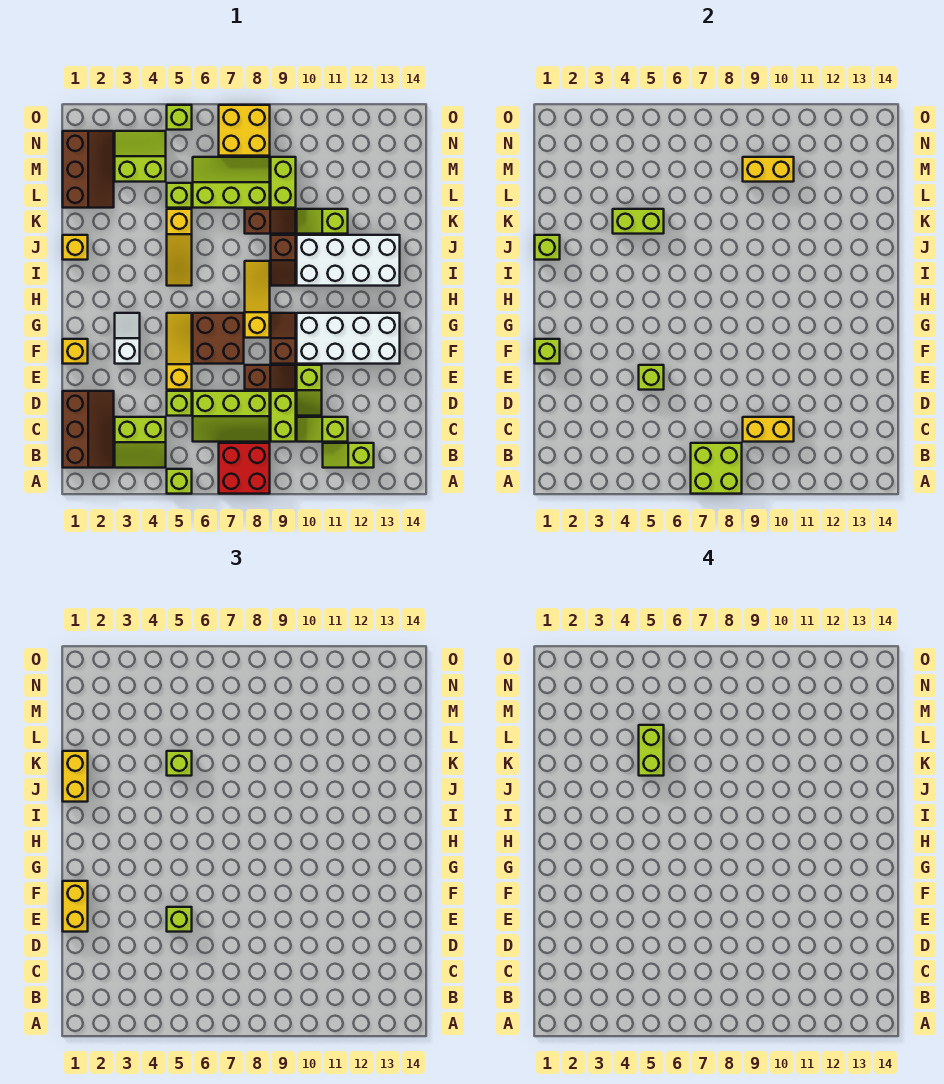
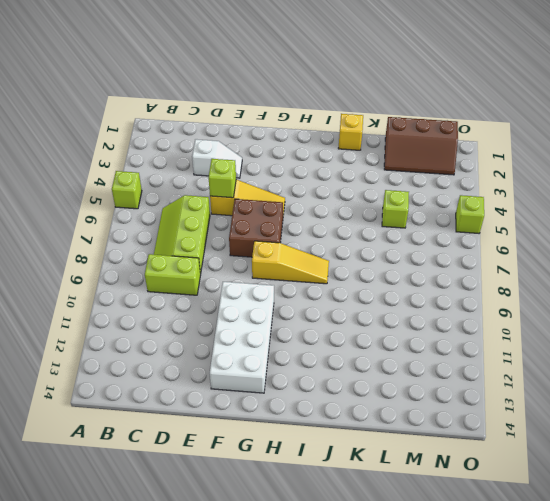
white 1x2 slope [192,139,242,178] -> white 1x2 slope moved to [115,313,140,364]
none -> red 2x2 brick [219,443,270,494]
none -> brown 2x3 slope [63,391,114,468]
none -> lime 2x2 slope [115,417,166,468]
none -> lime 1x2 slope [323,443,374,468]

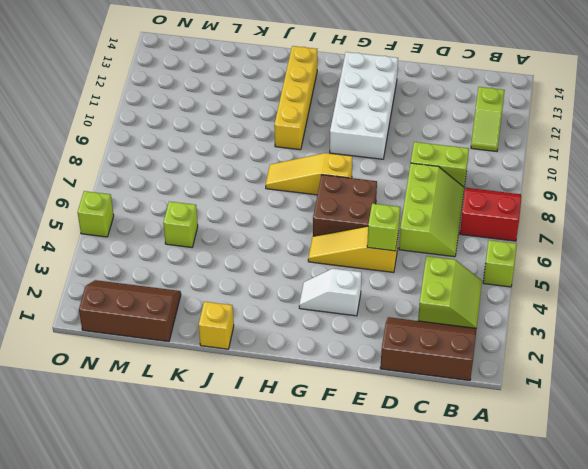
red 2x2 slope [460,188,521,241] -> red 2x2 brick [219,443,270,494]
yellow 1x4 brick [274,46,317,150] -> white 2x4 brick [297,235,400,286]
none -> lime 1x2 slope [297,417,348,442]
none -> lime 1x1 brick [167,391,192,416]
none -> lime 1x2 slope [297,365,322,416]
none -> brown 1x2 slope [245,365,296,390]

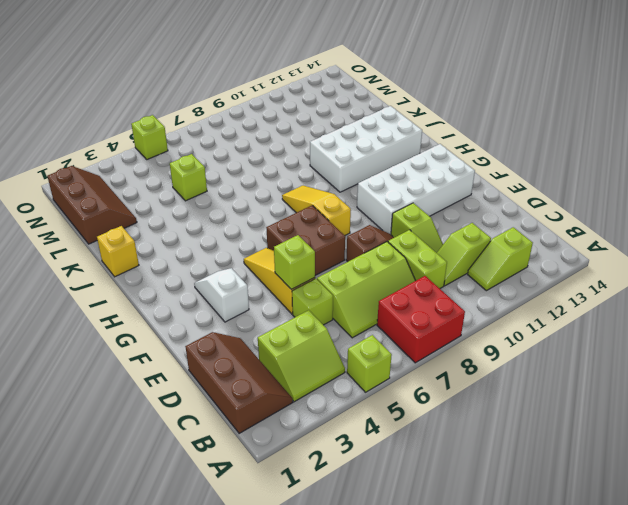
none -> yellow 1x1 brick [63,339,88,364]
none -> brown 1x2 slope [271,313,296,364]
none -> yellow 1x3 slope [167,209,192,286]
none -> brown 1x2 slope [271,235,296,286]

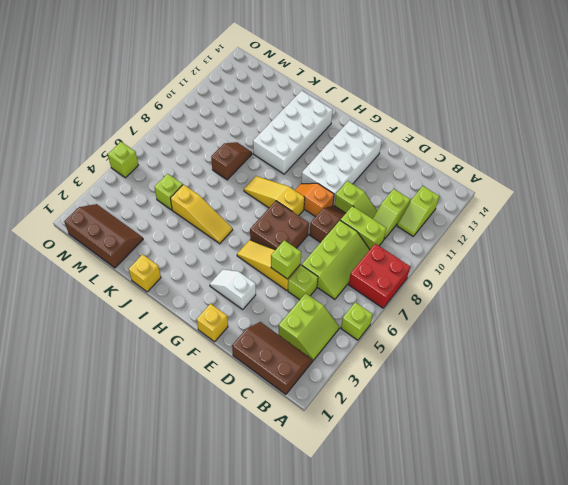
orange 1x2 slope [295,183,334,217] -> brown 1x2 slope [271,313,296,364]
none -> brown 1x2 slope [271,235,296,286]
none -> lime 1x2 slope [297,209,348,234]
none -> lime 2x3 slope [193,157,270,208]
none -> lime 1x2 brick [271,157,296,208]

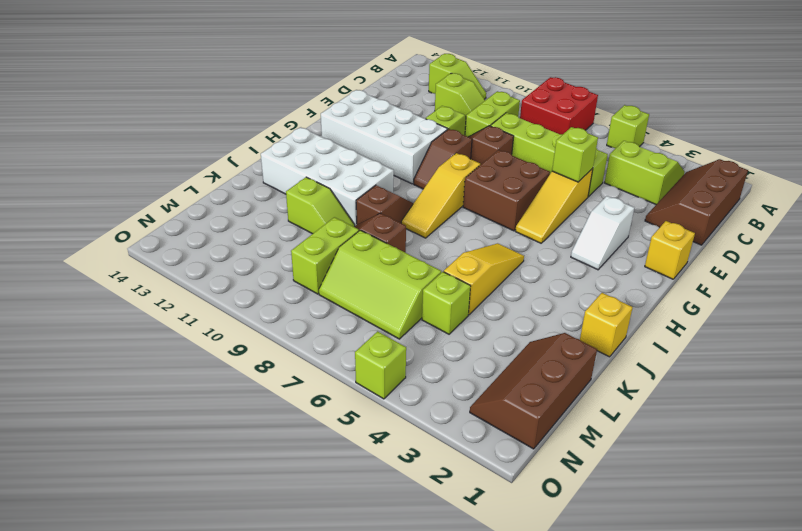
none -> lime 2x2 slope [115,131,166,182]
none -> yellow 2x2 brick [219,105,270,156]
none -> lime 2x2 brick [691,443,742,494]
none -> yellow 1x2 brick [743,417,794,442]

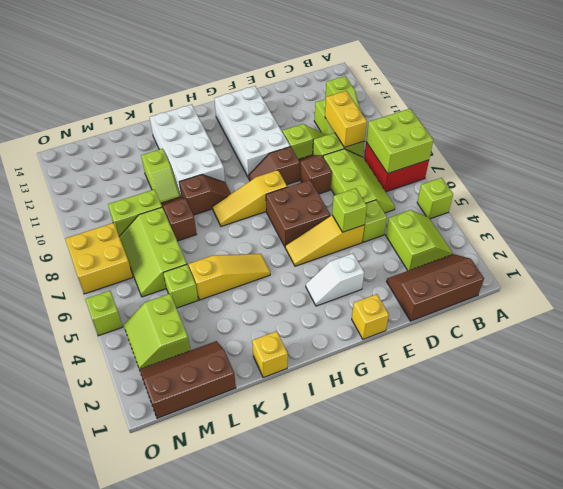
none -> lime 1x1 brick [535,339,560,364]
none -> lime 1x1 brick [535,235,560,260]
none -> lime 1x2 brick [613,209,664,234]
none -> yellow 1x2 brick [743,157,794,182]

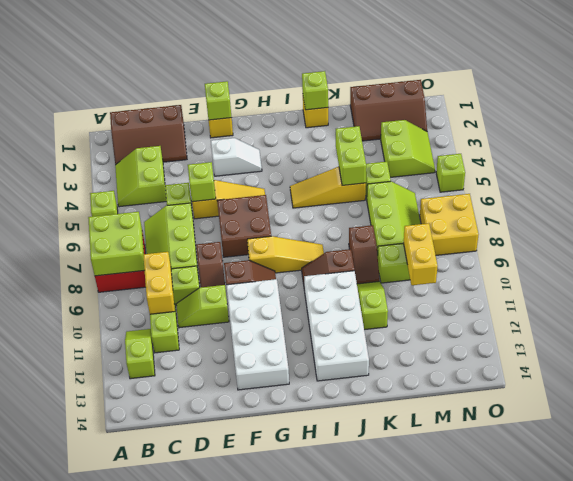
none -> yellow 1x2 brick [63,881,88,932]
none -> lime 1x1 brick [167,907,192,932]
none -> yellow 1x2 brick [63,751,88,802]
none -> lime 1x1 brick [167,751,192,776]

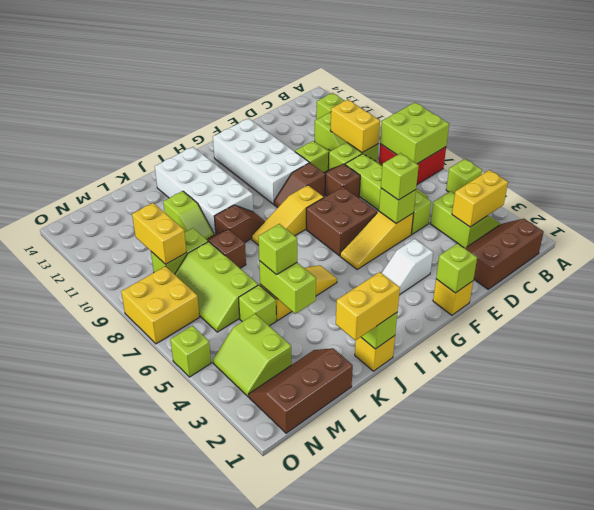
yellow 1x2 brick [452,170,508,227] -> yellow 1x2 brick moved to [63,881,88,932]
none -> lime 1x2 brick [639,725,664,776]

